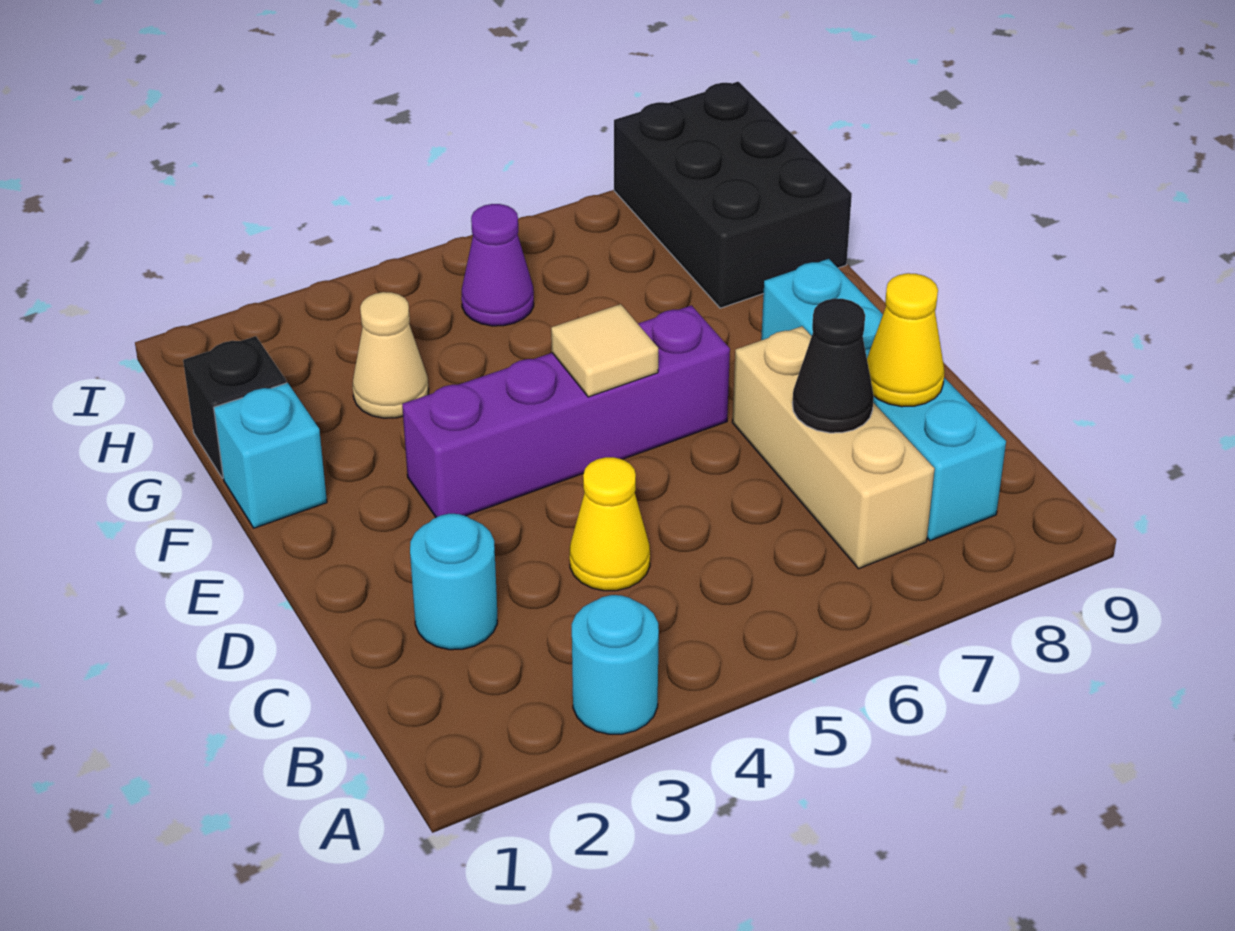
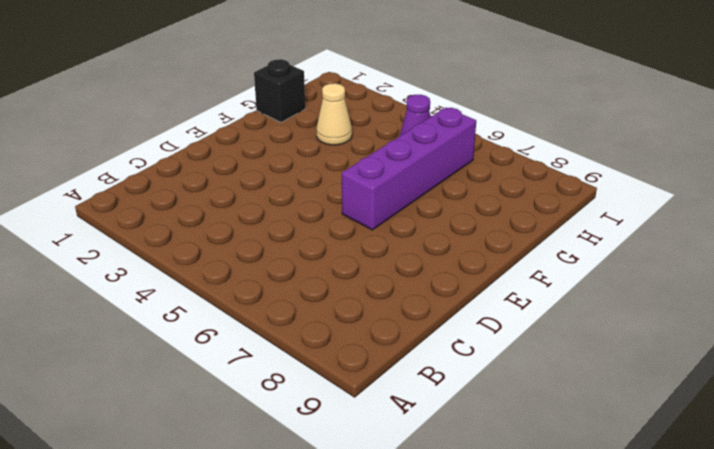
purple 1x4 brick [342,108,476,230] -> purple 1x4 brick turned to [402,305,730,517]
none -> cyan 1x1 round brick [572,595,659,734]
none -> tan 1x3 brick [732,326,935,569]
none -> cyan 1x4 brick [761,259,1006,541]

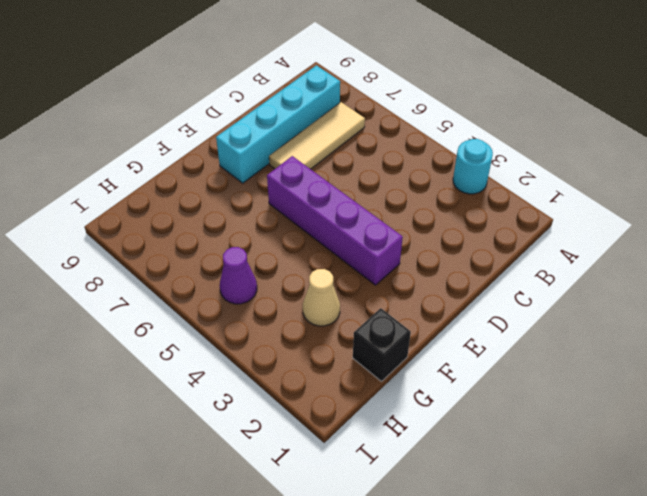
tan 1x3 tile [269,102,365,169] -> tan 1x3 brick [732,326,935,569]
none -> cyan 1x1 round brick [410,514,497,650]
none -> yellow 1x1 cone [570,457,650,591]
none -> cyan 1x1 brick [214,383,327,528]

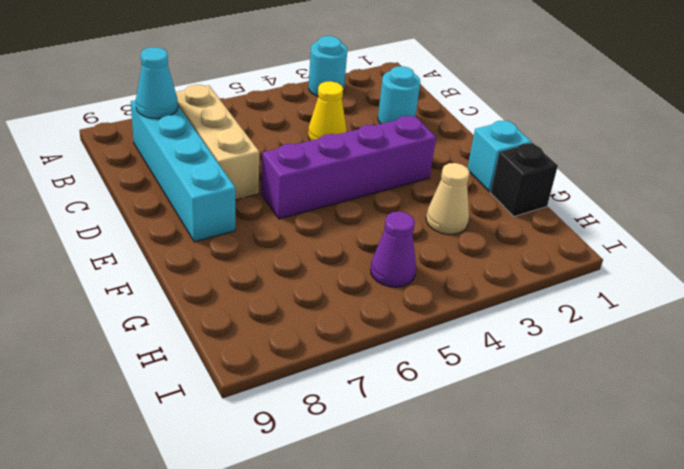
cyan 1x1 cone [136,47,178,119] -> none
none -> black 2x3 brick [614,82,852,308]
none -> black 1x1 cone [793,299,874,433]
none -> yellow 1x1 cone [867,273,945,407]

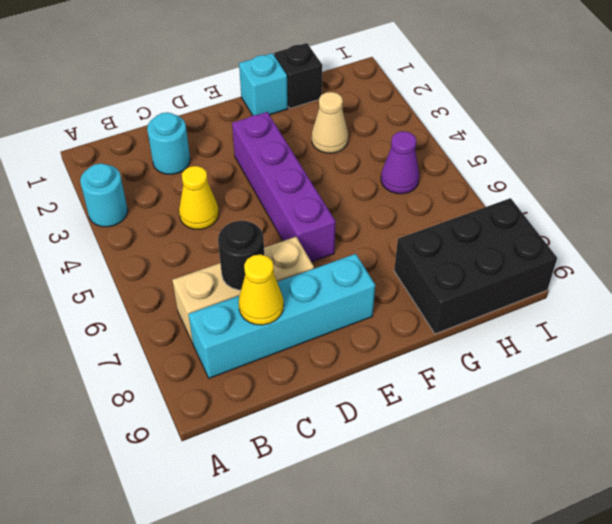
black 1x1 round brick [218,221,264,290] -> black 1x1 cone [793,299,874,433]
none -> tan 1x1 tile [551,304,658,397]

